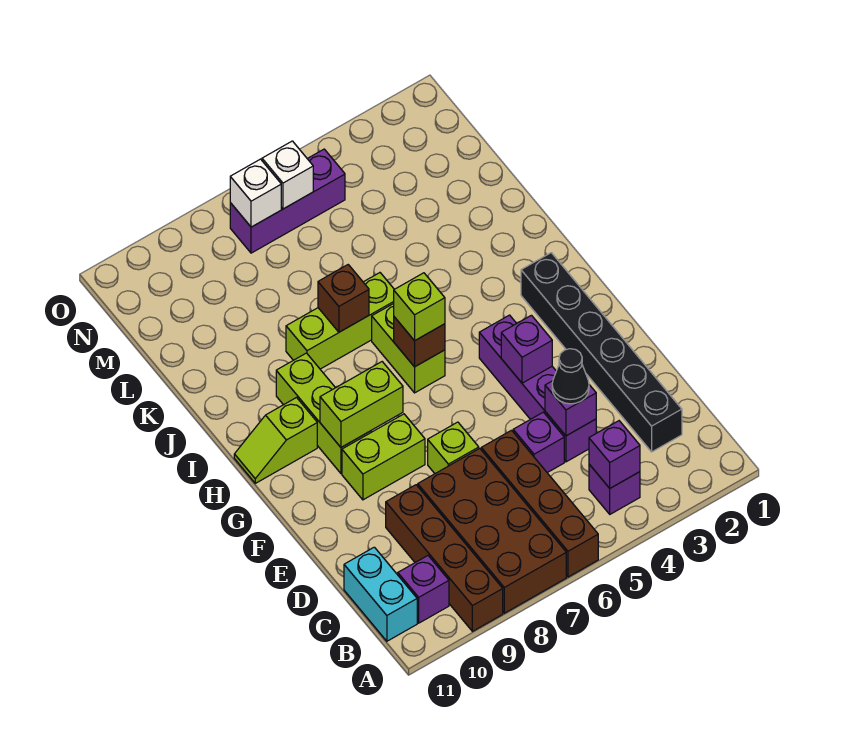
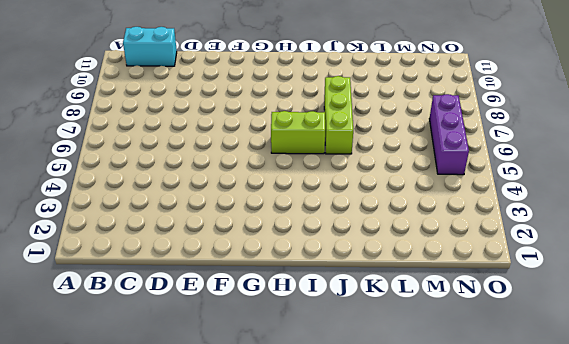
none -> brown 1x4 brick [481,430,598,577]
none -> brown 2x4 brick [418,448,566,613]
none -> brown 1x4 brick [386,485,503,631]

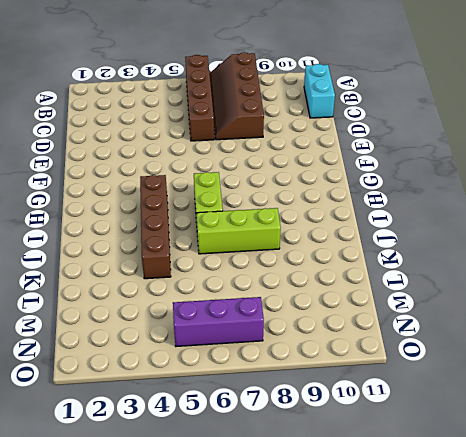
brown 2x4 slope [209,52,264,140] -> brown 2x4 brick [418,448,566,613]
brown 1x4 brick [140,175,171,279] -> brown 1x4 brick moved to [386,485,503,631]
none -> purple 1x1 brick [589,464,640,514]
none -> purple 1x1 brick [398,556,449,623]
none -> black 1x6 brick [521,253,682,452]

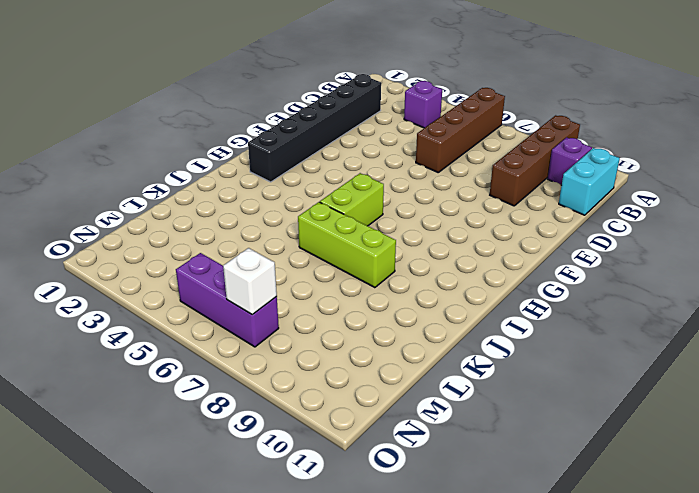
none -> brown 2x4 brick [418,448,566,613]
none -> purple 1x4 brick [479,315,596,462]
none -> purple 1x1 brick [513,412,564,473]

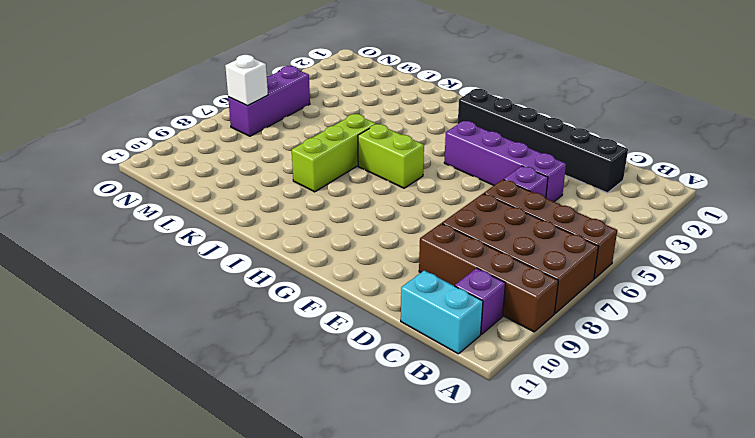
none -> purple 1x1 brick [589,464,640,514]
none -> lime 1x1 brick [428,422,479,474]
none -> lime 1x2 brick [342,414,425,500]

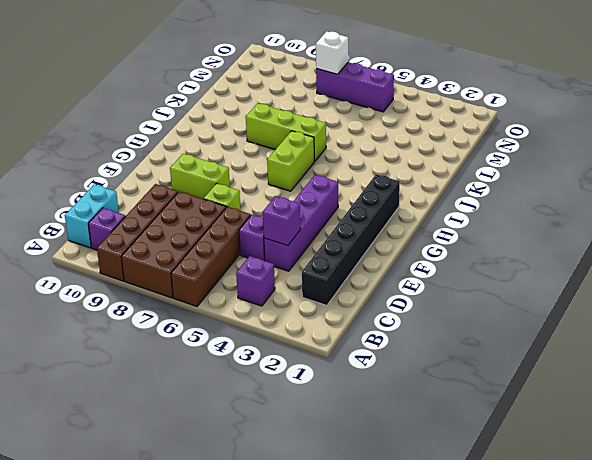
none -> lime 1x3 brick [276,353,371,473]
none -> lime 1x2 slope [234,398,317,483]
none -> purple 1x1 brick [589,421,640,488]

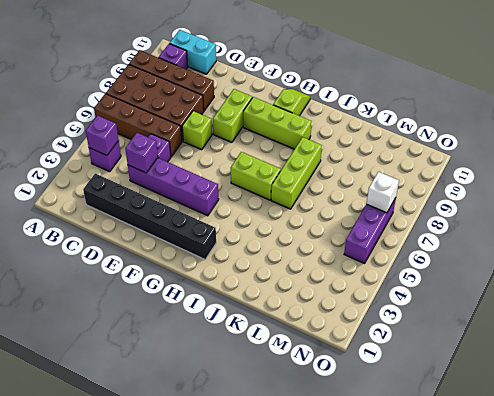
none -> purple 1x1 brick [501,315,552,383]
none -> lime 1x2 brick [320,362,403,447]
none -> brown 1x1 brick [394,317,445,367]

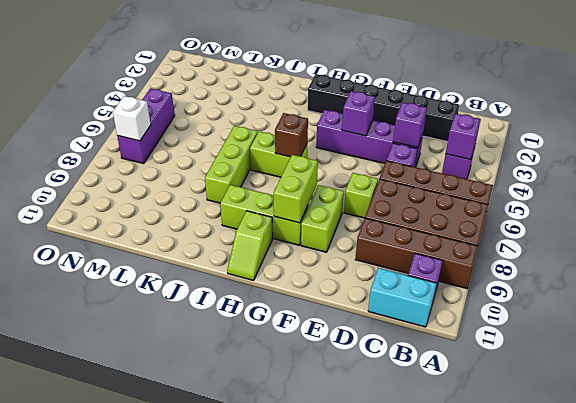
none -> brown 1x1 brick [318,265,369,332]
none -> white 1x1 brick [262,141,313,209]
none -> black 1x1 cone [552,349,589,404]

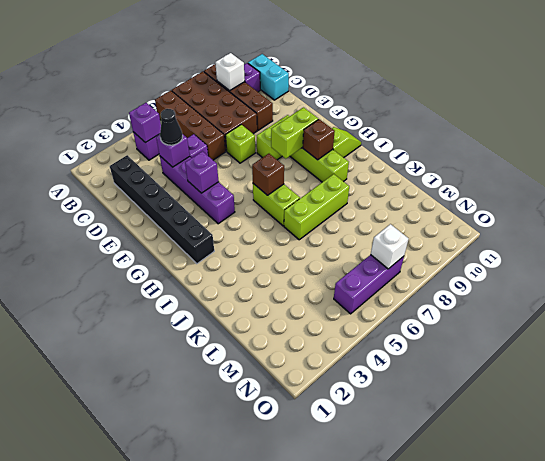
white 1x1 brick [215,53,245,91] -> white 1x1 brick moved to [262,141,313,209]
brown 1x1 brick [303,119,335,160] -> brown 1x1 brick moved to [318,265,369,332]
none -> lime 1x1 brick [394,273,445,341]

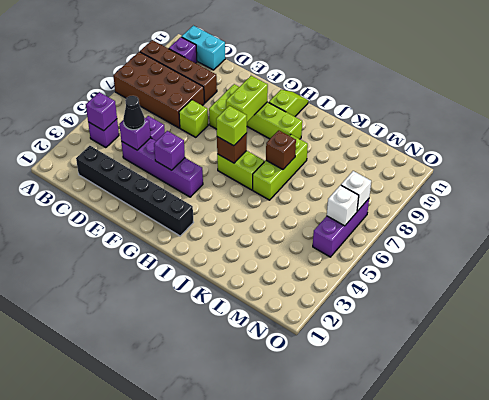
none -> brown 1x4 brick [481,430,598,577]

